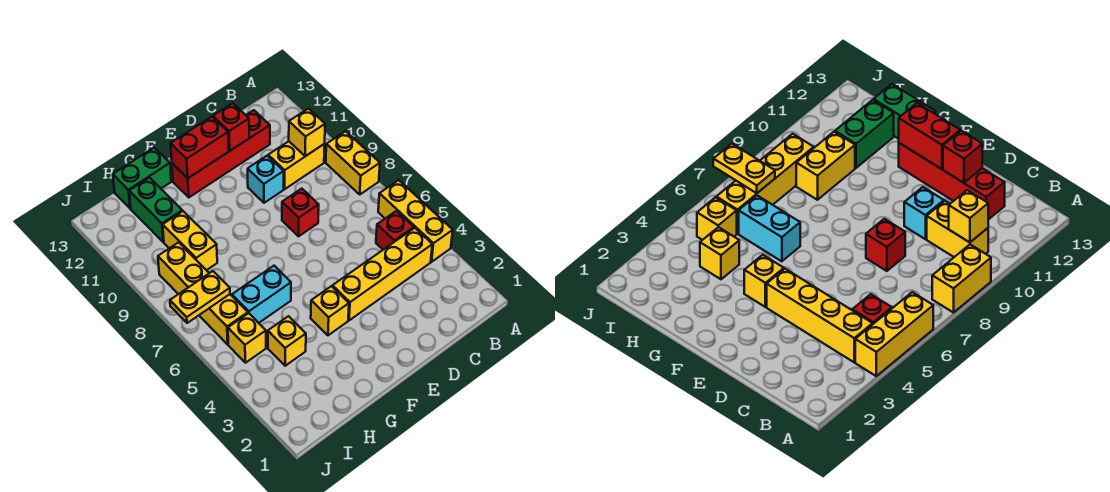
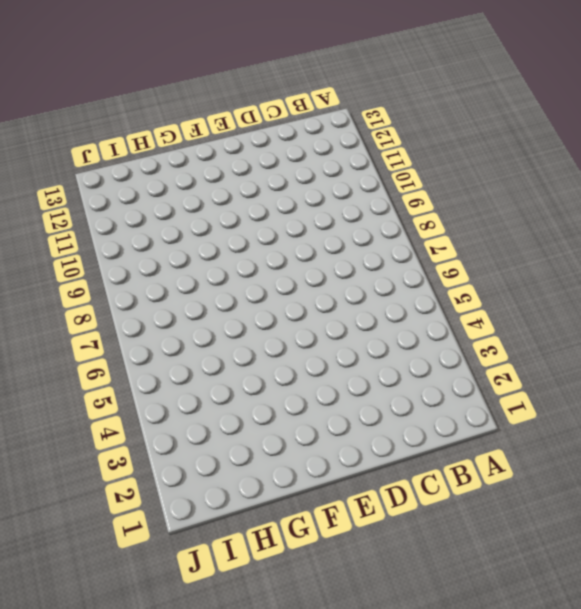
none -> yellow 1x3 brick [378,180,453,262]
none -> yellow 1x2 brick [326,131,380,194]
none -> yellow 1x4 brick [332,228,432,320]

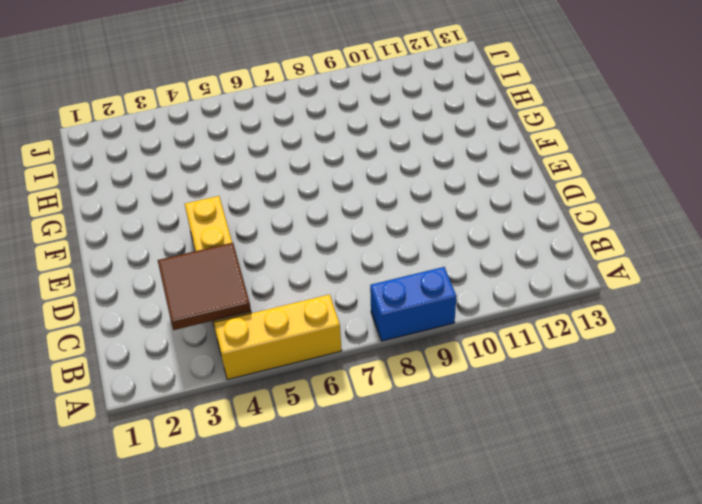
blue 1x2 brick [370,267,457,341] -> yellow 1x2 brick [326,131,380,194]
brown 2x2 tile [158,243,251,330] -> none
none -> red 1x1 brick [376,211,414,250]
none -> yellow 1x2 brick [268,141,325,189]
none -> red 1x4 brick [172,110,270,197]

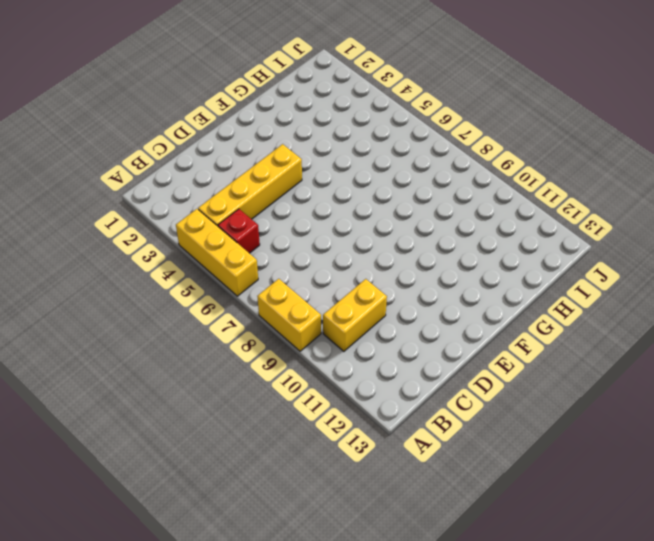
none -> red 1x4 brick [172,110,270,197]
none -> red 1x1 brick [282,189,319,236]
none -> cyan 1x1 brick [248,156,284,203]

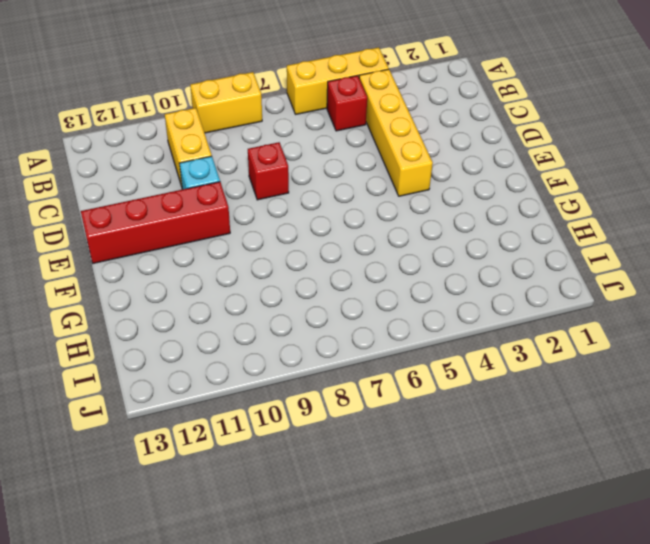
red 1x4 brick [81,182,230,263] -> red 1x4 brick turned to [172,110,270,197]
none -> yellow 1x1 brick [311,286,349,335]
none -> cyan 1x2 brick [232,266,291,323]
none -> green 1x2 brick [113,148,171,209]

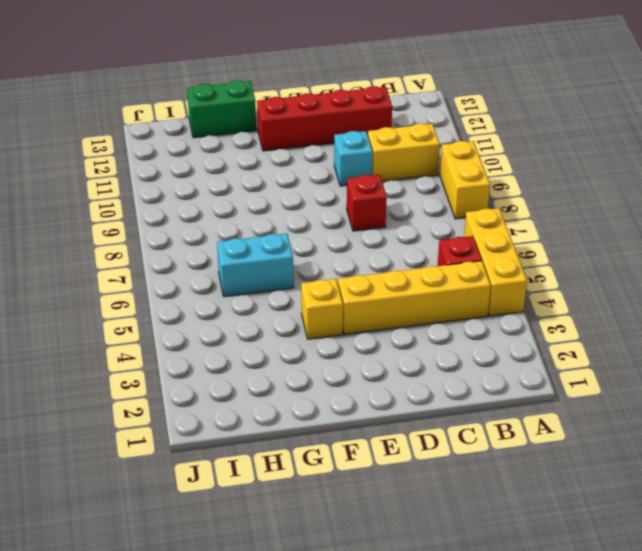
none -> yellow 1x1 brick [268,316,306,366]
none -> yellow 1x2 brick [163,211,217,270]
none -> green 1x2 brick [129,178,182,242]

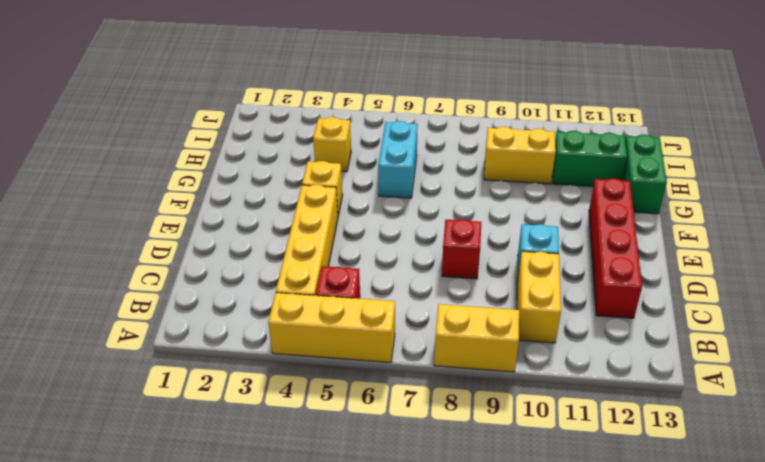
none -> yellow 1x1 brick [228,313,266,363]
none -> yellow 1x4 brick [158,242,248,344]
none -> yellow 1x1 brick [289,109,325,156]

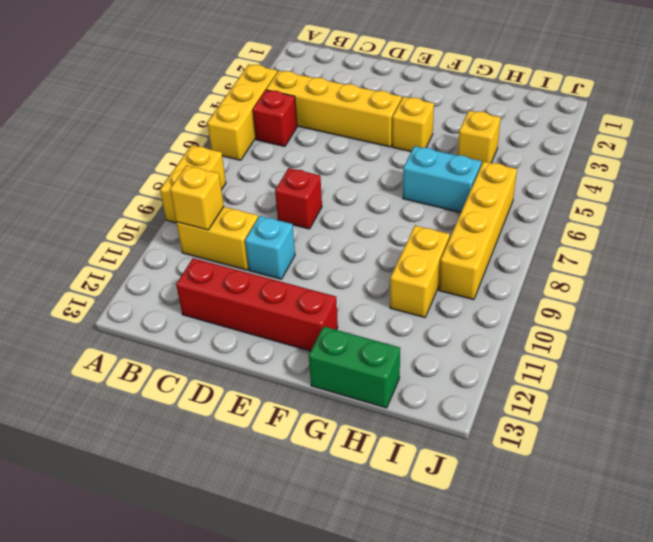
none -> green 1x2 brick [129,178,182,242]
none -> yellow 1x1 brick [228,313,266,363]
none -> red 1x1 brick [213,103,249,151]

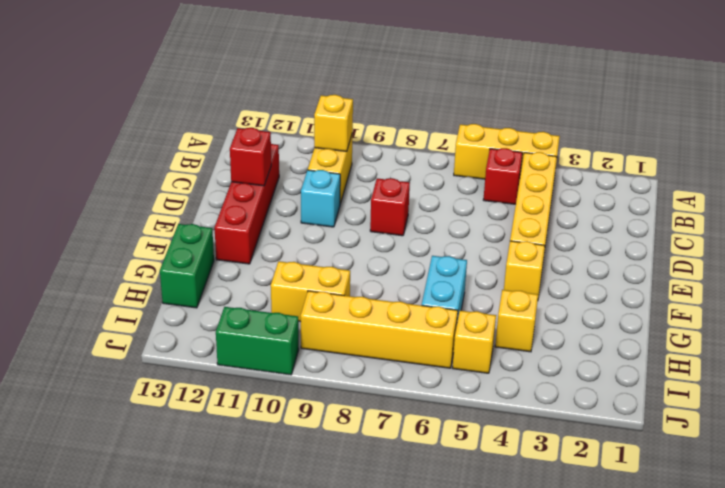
green 1x2 brick [216,307,299,375] -> green 1x2 brick moved to [129,178,182,242]
none -> yellow 1x2 brick [326,131,380,194]
none -> red 1x2 brick [171,117,229,178]
none -> yellow 1x2 plate [170,271,230,323]

